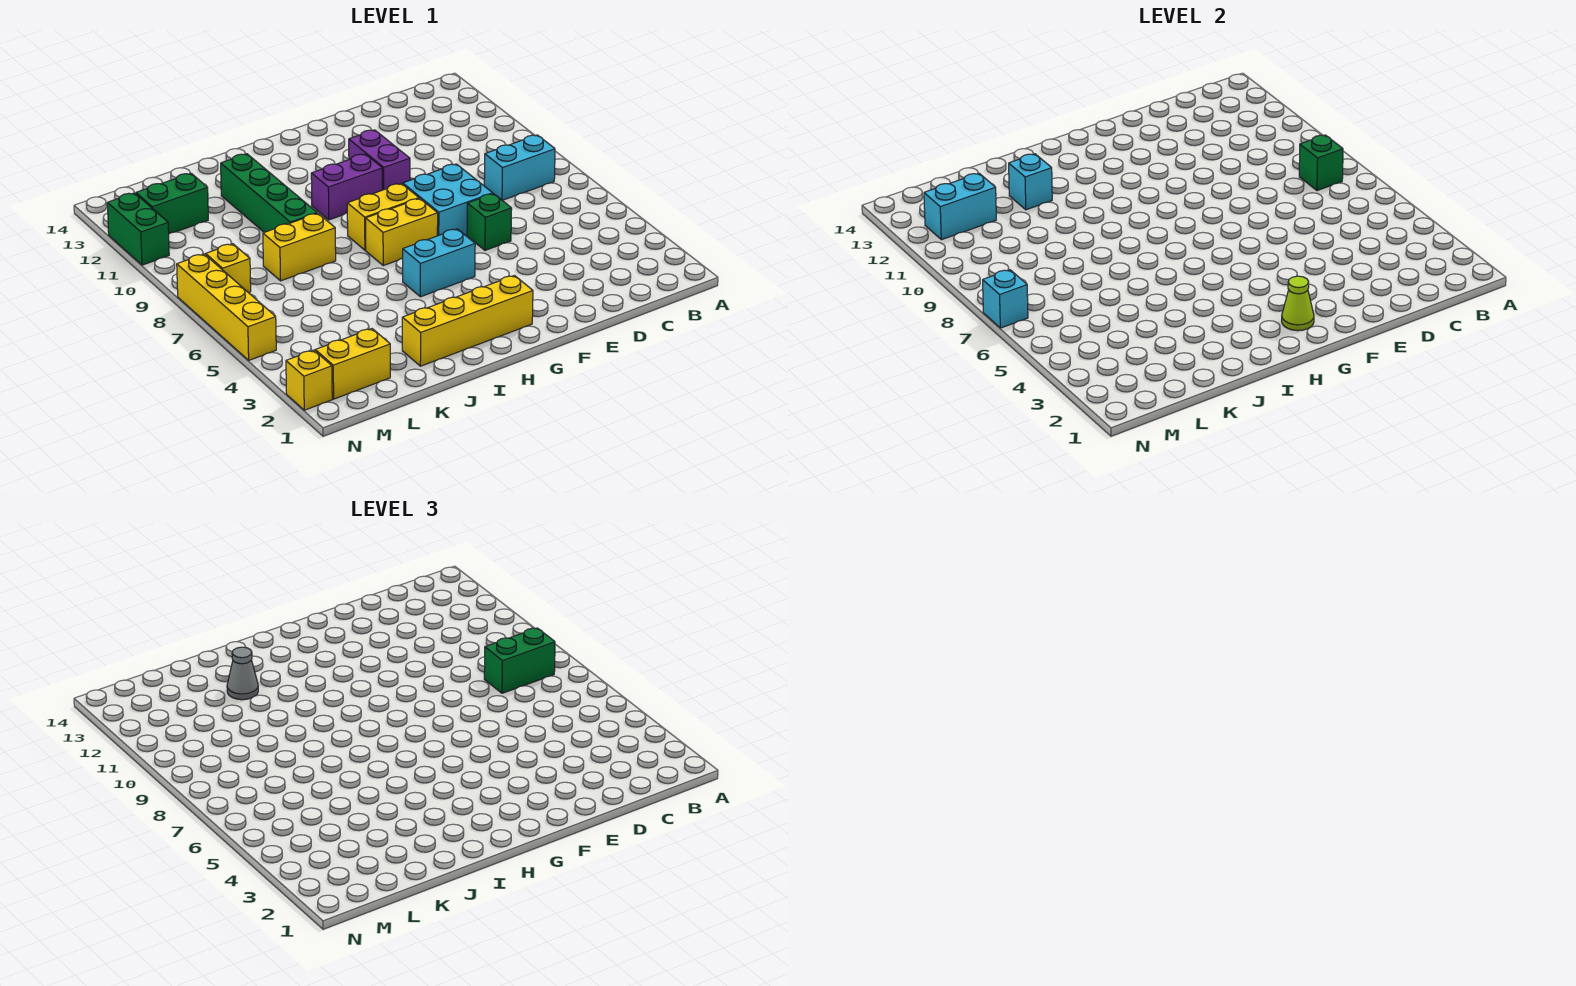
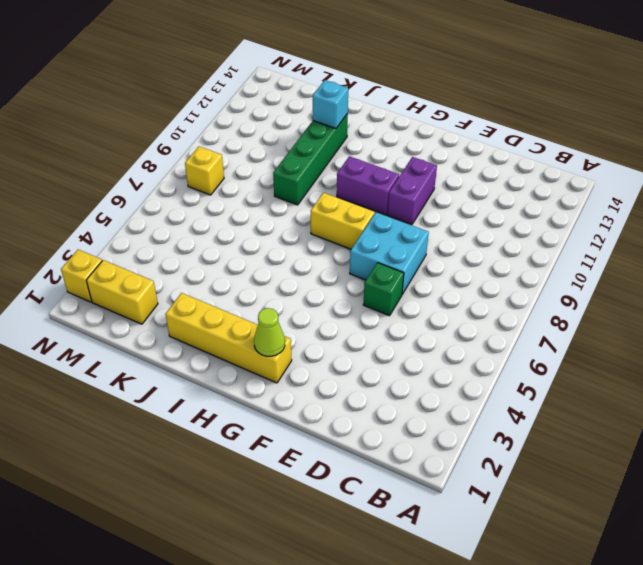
none -> cyan 1x2 brick [484,135,555,200]
none -> cyan 1x2 brick [403,229,475,297]
none -> yellow 1x2 brick [366,199,438,266]

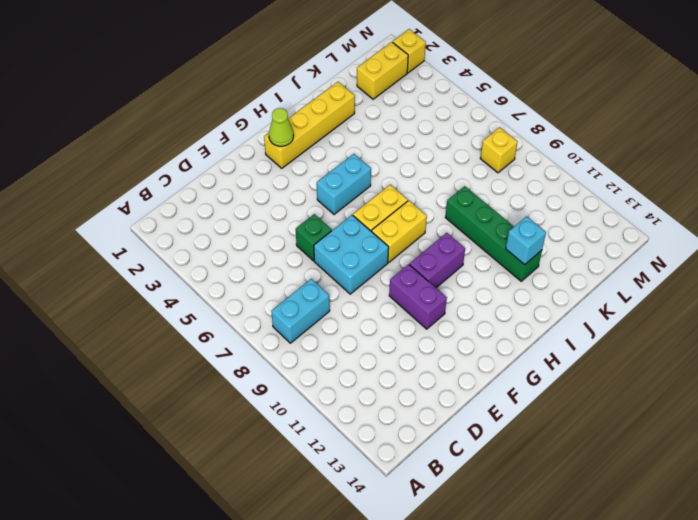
none -> yellow 1x2 brick [263,213,336,281]
none -> green 1x2 brick [136,173,208,234]
none -> yellow 1x4 brick [177,254,276,360]

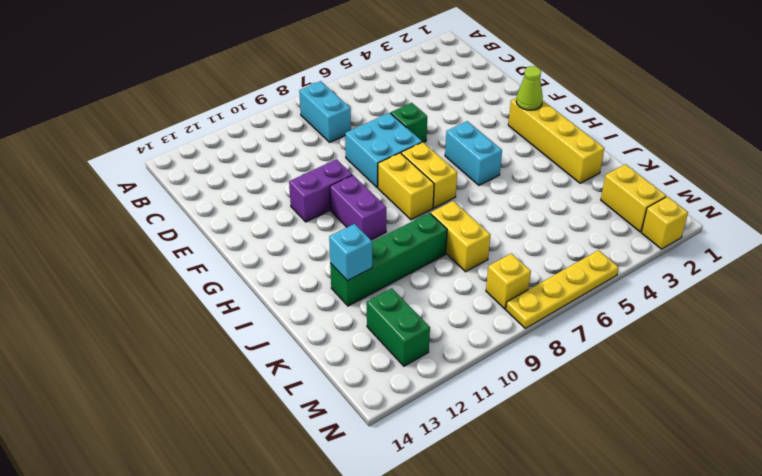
yellow 1x4 plate [506,250,619,328] -> yellow 1x4 brick [177,254,276,360]
none -> green 1x2 brick [107,193,169,265]
none -> green 1x1 brick [1299,135,1343,191]
none -> cyan 1x2 brick [924,173,996,240]

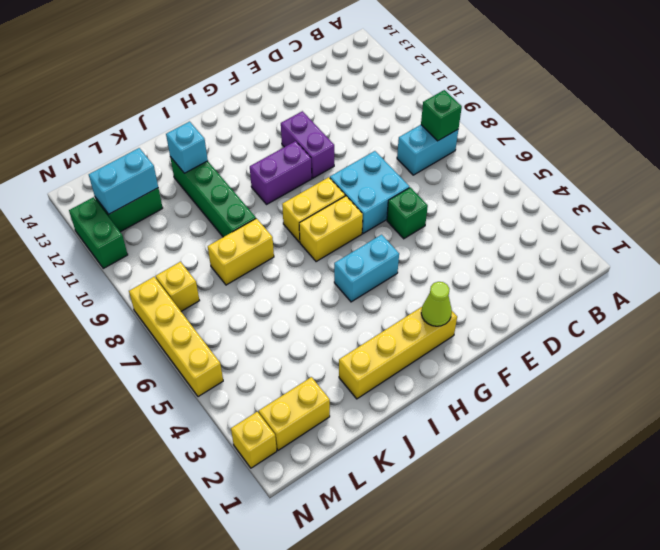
none -> cyan 1x1 brick [983,270,1028,328]
none -> green 1x2 brick [484,628,555,693]
none -> grey 1x1 cone [227,647,258,700]

